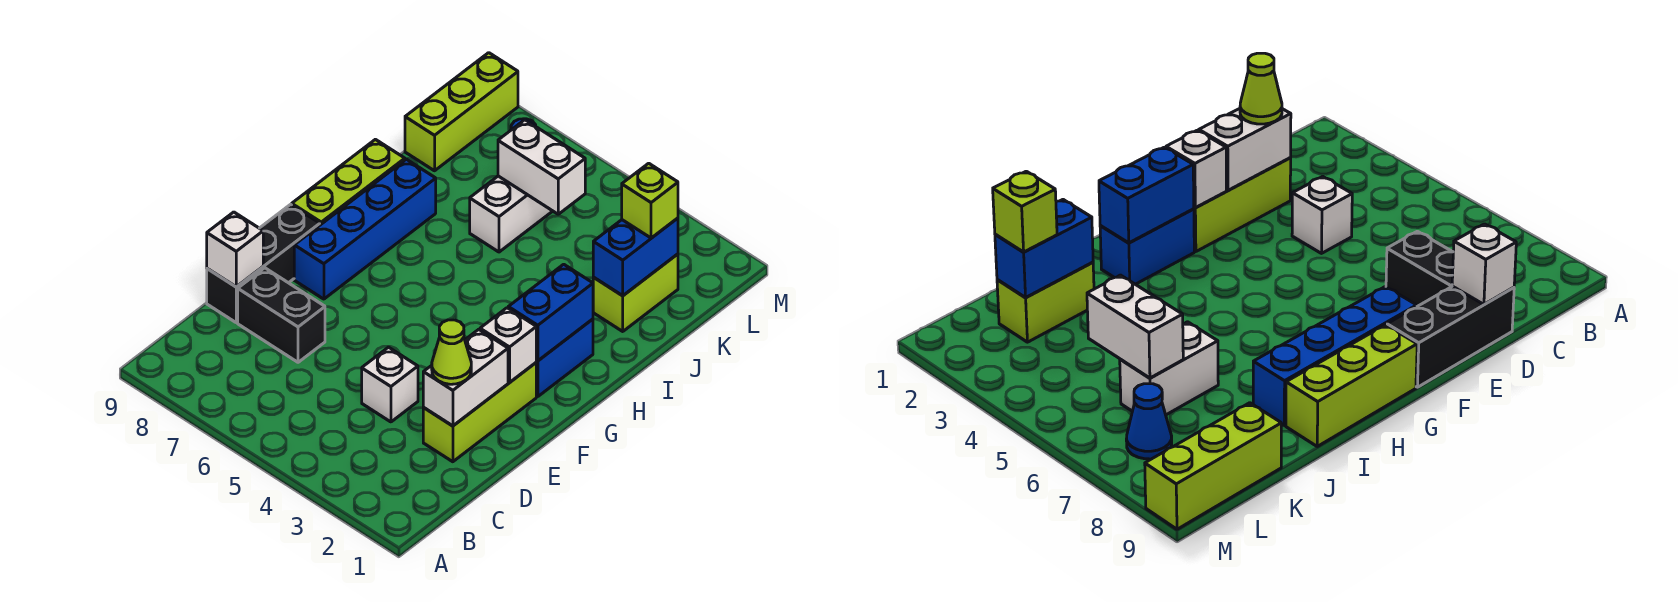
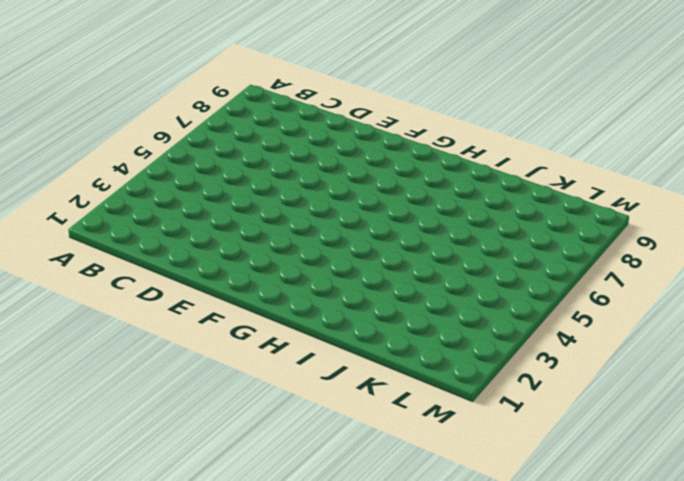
none -> lime 1x3 brick [423,363,536,462]
none -> white 1x1 brick [362,347,418,422]
none -> black 1x2 brick [238,268,325,362]

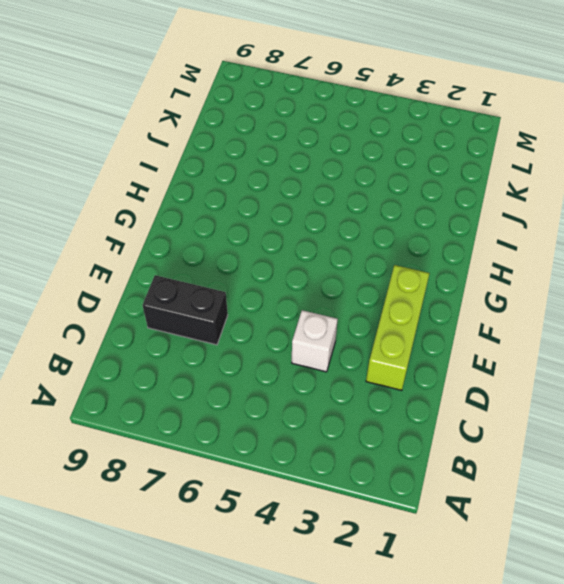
none -> black 1x3 brick [207,205,320,322]
none -> blue 1x4 brick [294,159,436,299]
none -> blue 1x2 brick [536,319,593,397]

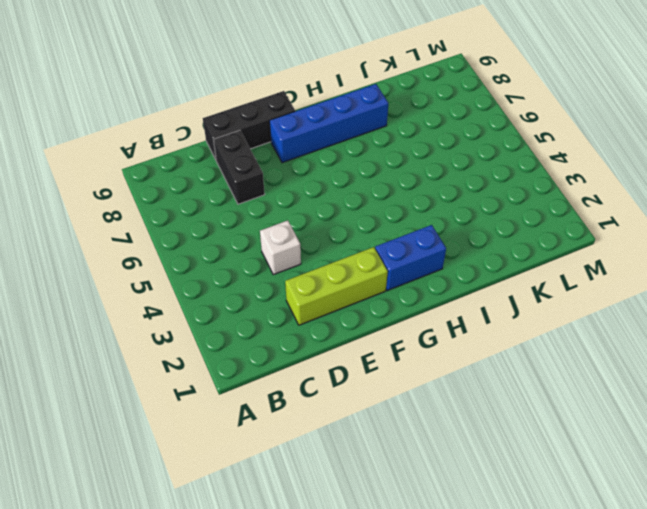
none -> lime 1x3 brick [292,139,405,225]
none -> lime 1x2 brick [593,254,678,331]
none -> white 1x2 brick [470,176,552,252]

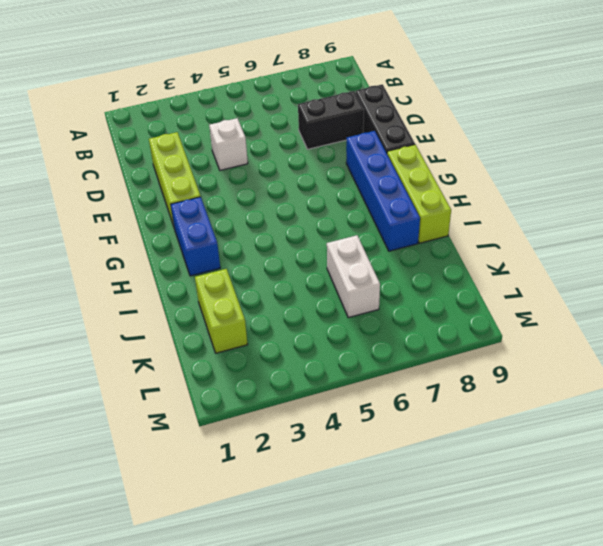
none -> lime 1x3 brick [405,53,518,171]
none -> blue 1x1 cone [1126,384,1172,459]
none -> white 1x2 brick [423,329,508,426]

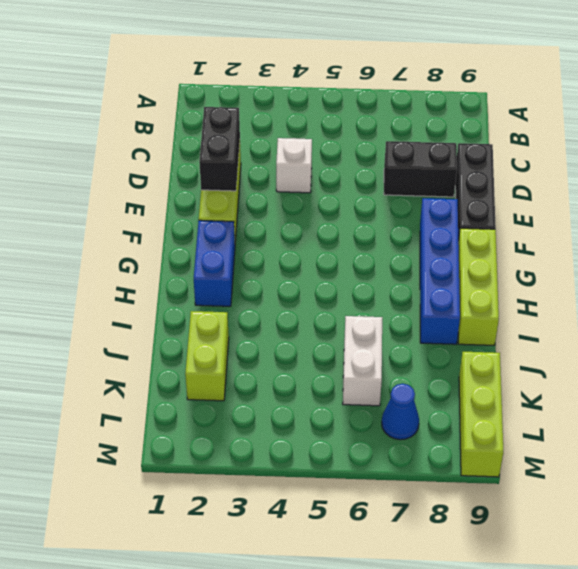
black 1x2 brick [199,107,240,191] -> white 1x2 brick [423,329,508,426]
none -> white 1x1 brick [207,212,263,287]
none -> white 1x1 brick [480,308,536,382]
none -> blue 1x2 brick [508,264,593,361]

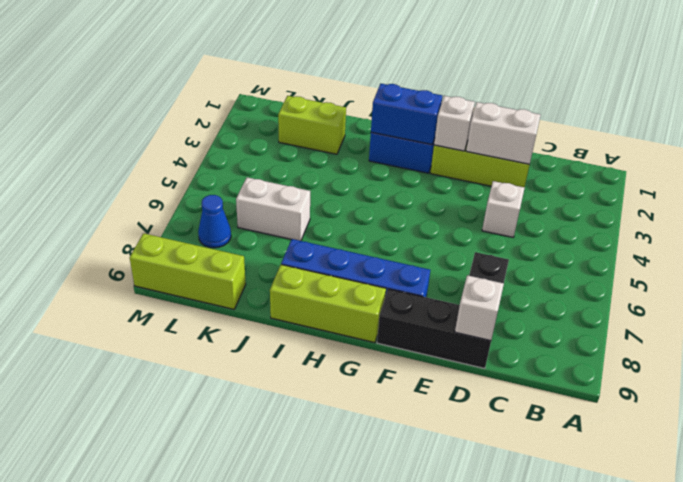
none -> blue 1x2 brick [593,218,678,296]
none -> white 1x2 brick [498,120,585,214]
none -> lime 1x1 cone [432,320,471,384]

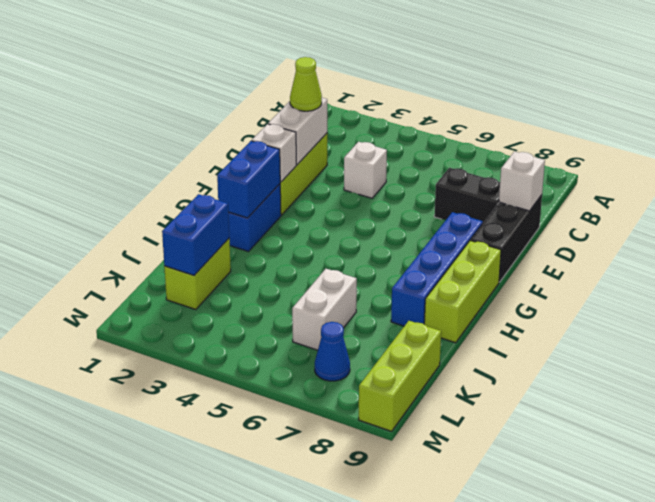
none -> white 1x2 brick [498,120,585,214]
none -> lime 1x1 brick [622,163,678,238]

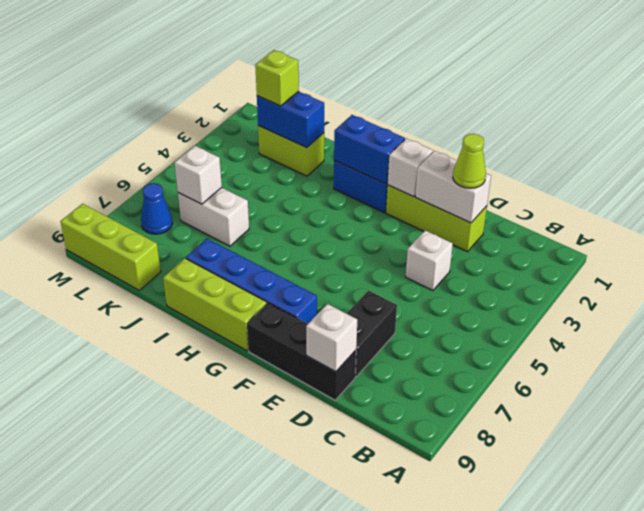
white 1x1 brick [175,146,222,204] -> white 1x2 brick [498,120,585,214]

